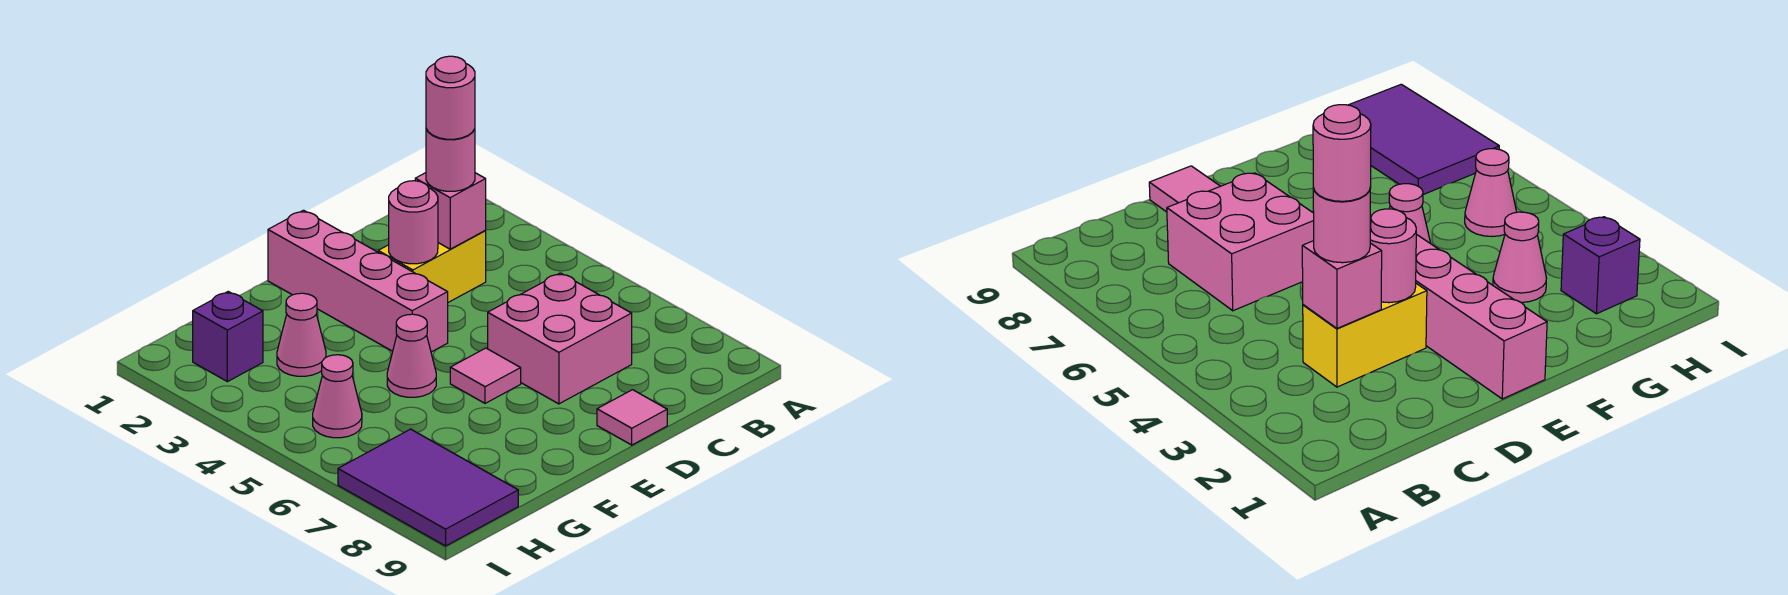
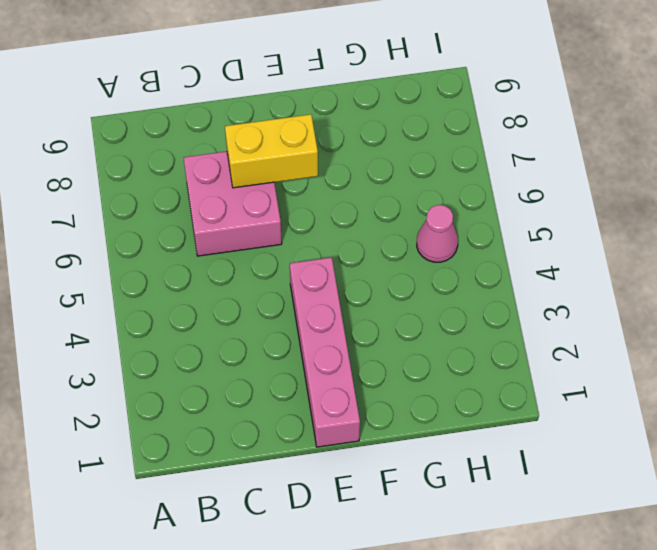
yellow 1x2 brick [225,114,318,188] -> yellow 1x2 brick moved to [378,231,486,302]
none -> pink 1x1 tile [597,390,667,445]
none -> pink 1x1 tile [450,348,521,403]
none -> pink 1x1 cone [387,314,436,397]

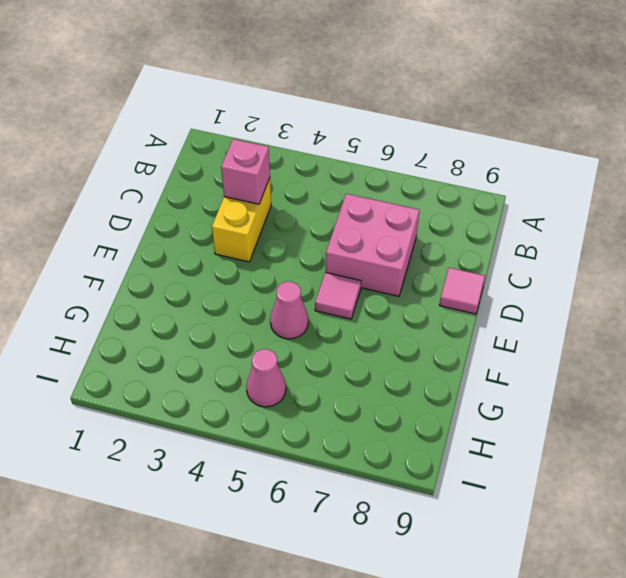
none -> pink 1x4 brick [268,210,448,352]
none -> pink 1x1 cone [277,293,326,376]
none -> purple 1x1 brick [193,292,263,382]

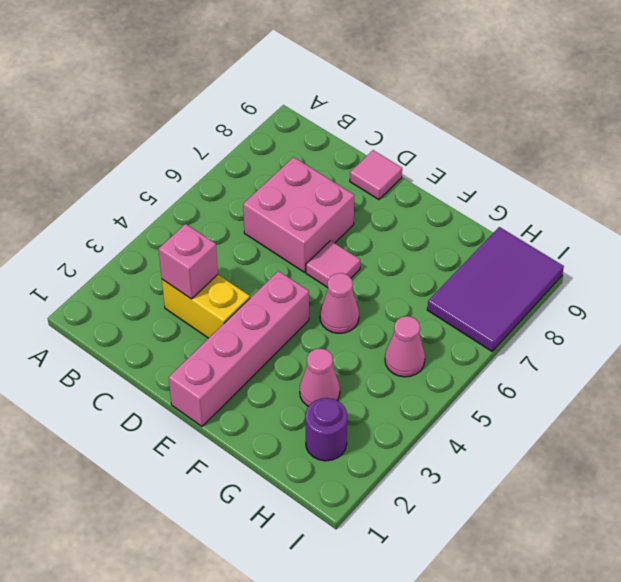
purple 1x1 round brick [305,398,347,461] -> purple 1x1 brick [193,292,263,382]
none -> pink 1x1 round brick [389,181,438,264]
none -> pink 1x1 round brick [426,129,475,191]
none -> pink 1x1 round brick [426,56,475,139]

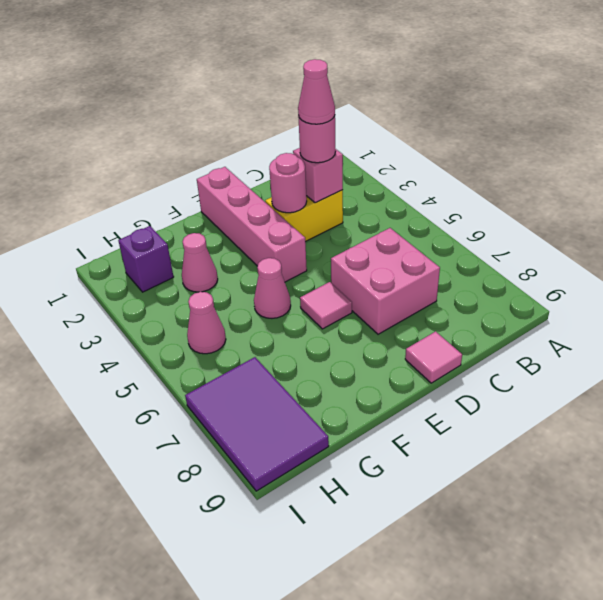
pink 1x1 cone [298,59,335,124] -> pink 1x1 round brick [426,56,475,139]

